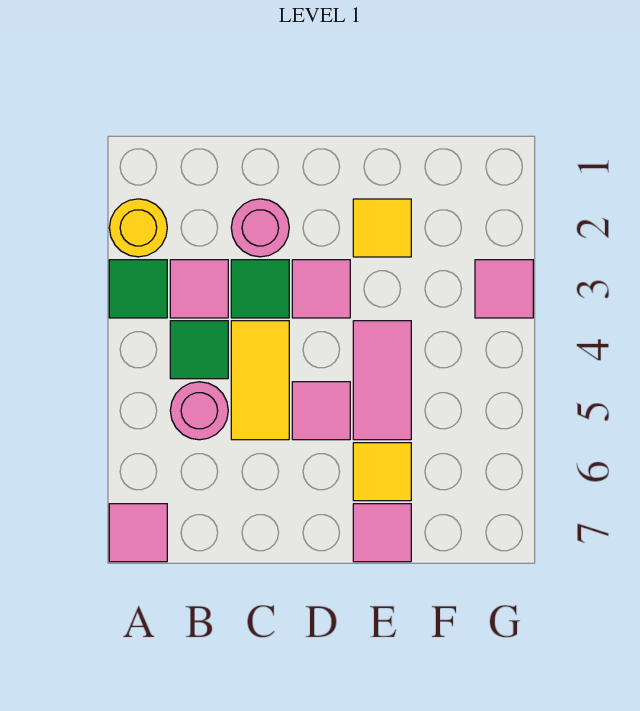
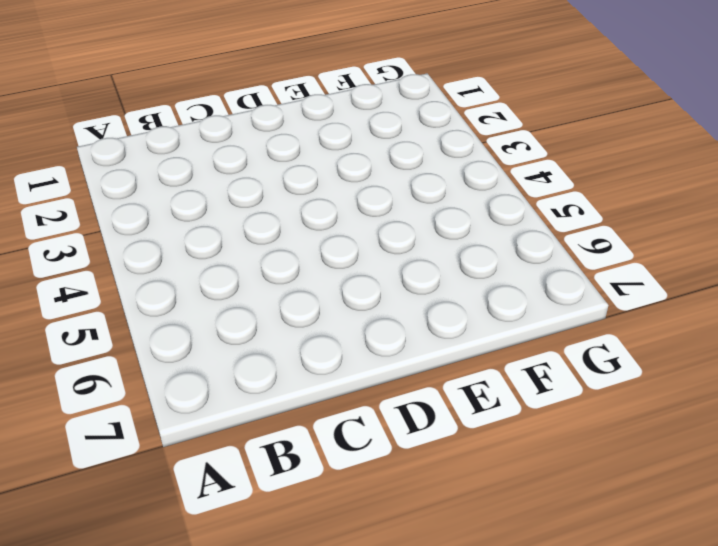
none -> yellow 1x1 round brick [109,199,167,257]
none -> green 1x1 tile [109,260,167,318]
none -> pink 1x1 tile [109,504,167,562]

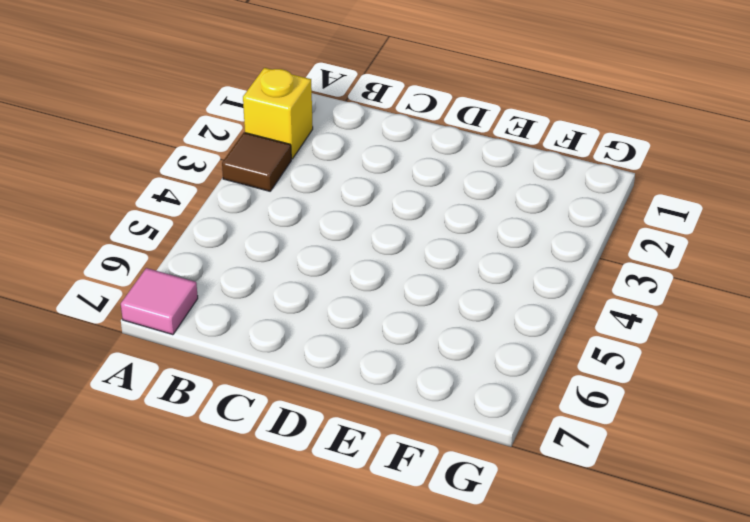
yellow 1x1 brick [243,68,313,159] -> yellow 1x1 round brick [109,199,167,257]
brown 1x1 tile [222,133,291,191] -> green 1x1 tile [109,260,167,318]
none -> pink 1x1 tile [170,260,228,318]
none -> green 1x1 tile [170,321,228,379]
none -> pink 1x1 round brick [170,382,228,440]

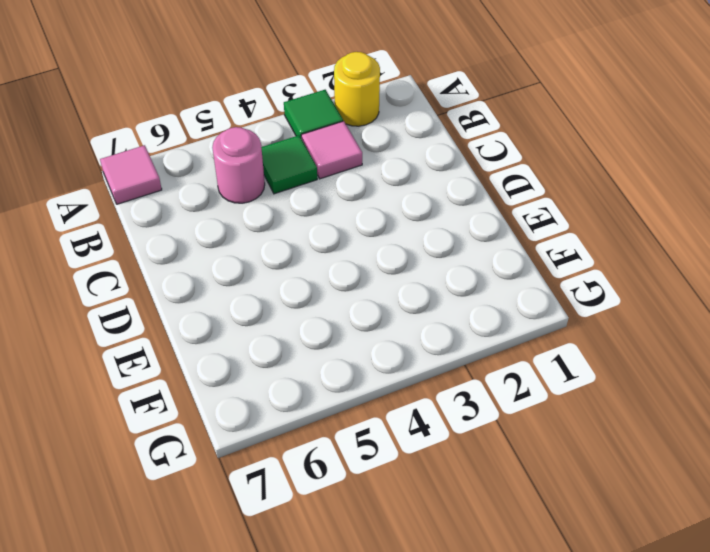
none -> pink 1x1 round brick [231,199,289,257]
none -> green 1x1 tile [231,260,289,318]
none -> yellow 1x2 tile [231,321,289,440]

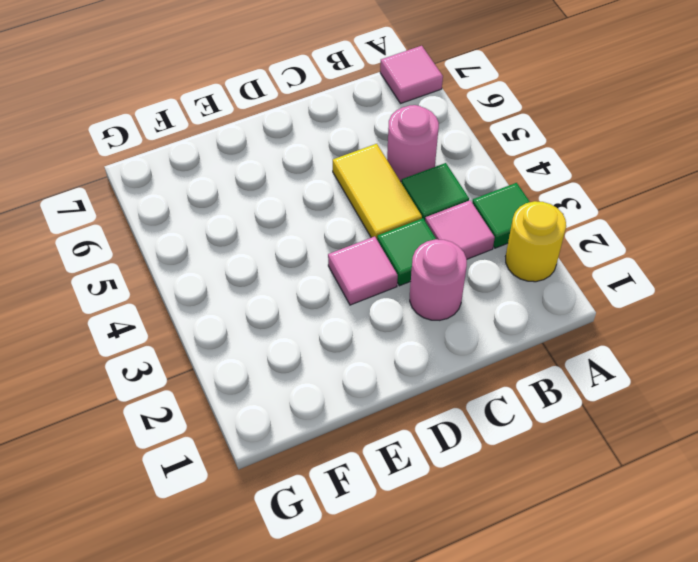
none -> pink 1x1 tile [292,382,350,440]
none -> yellow 1x1 tile [353,199,411,257]
none -> pink 1x2 tile [353,321,411,440]

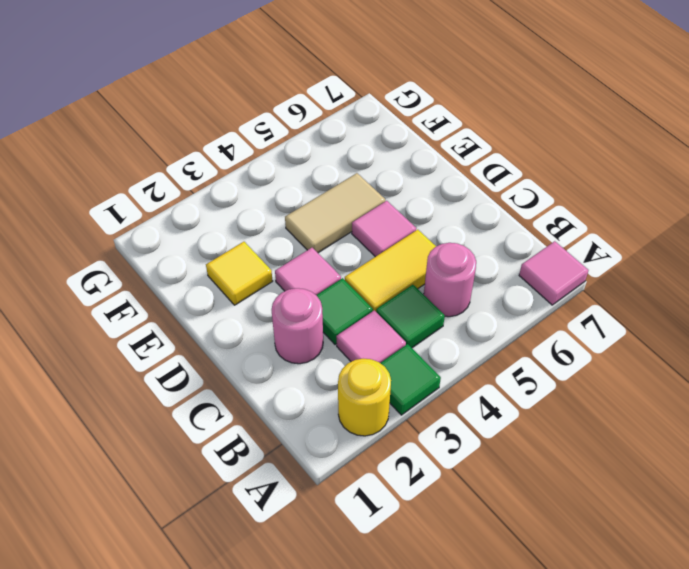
tan 1x2 tile [285,173,385,253] -> pink 1x2 tile [353,321,411,440]
none -> yellow 1x1 tile [353,443,411,501]
none -> pink 1x1 tile [353,504,411,562]
none -> pink 1x1 tile [475,260,533,318]

